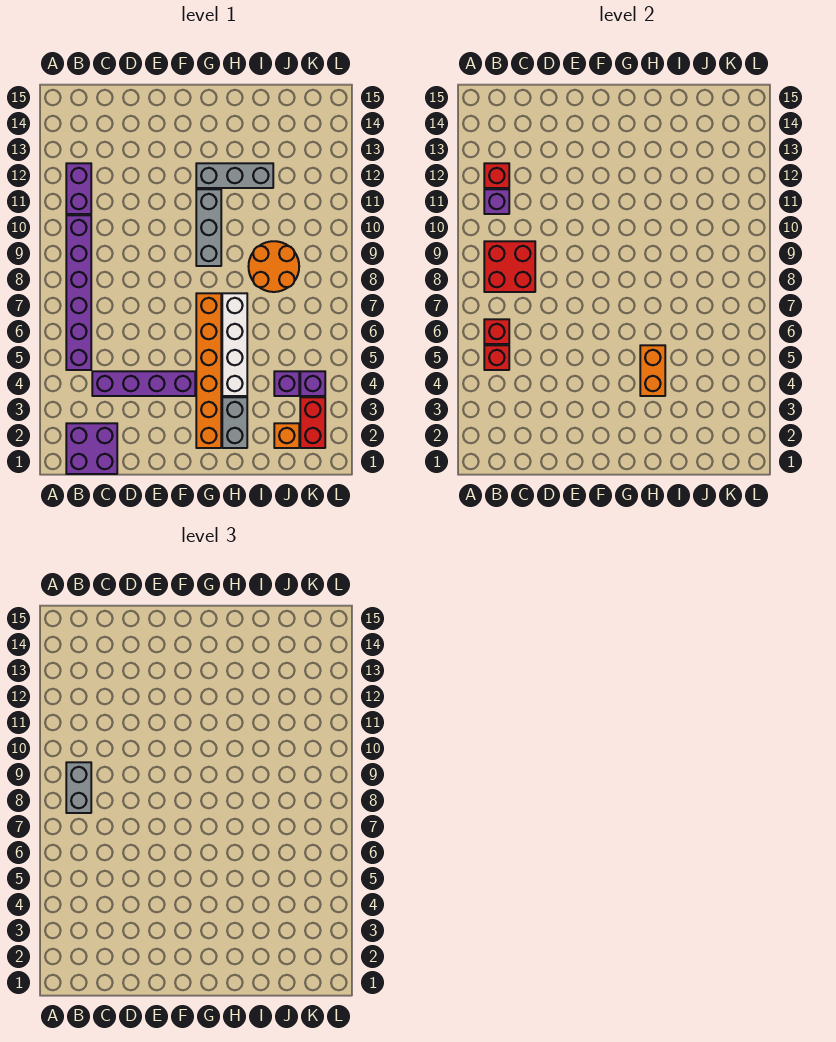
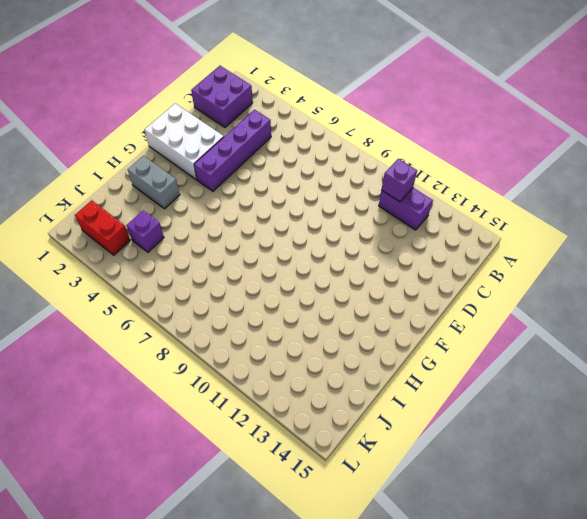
white 2x3 brick [145,103,224,179] -> none
none -> purple 1x6 brick [66,215,91,370]
none -> orange 1x6 brick [196,293,221,448]
none -> grey 1x3 brick [196,189,221,266]

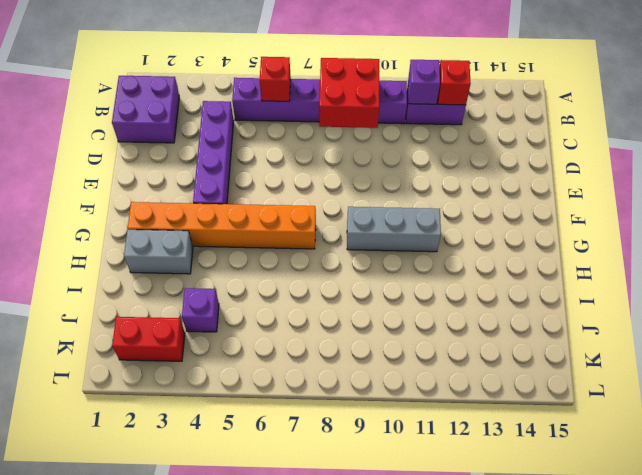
none -> grey 1x3 brick [196,163,273,188]
none -> white 1x4 brick [222,293,247,396]
none -> orange 2x2 round brick [249,241,299,292]

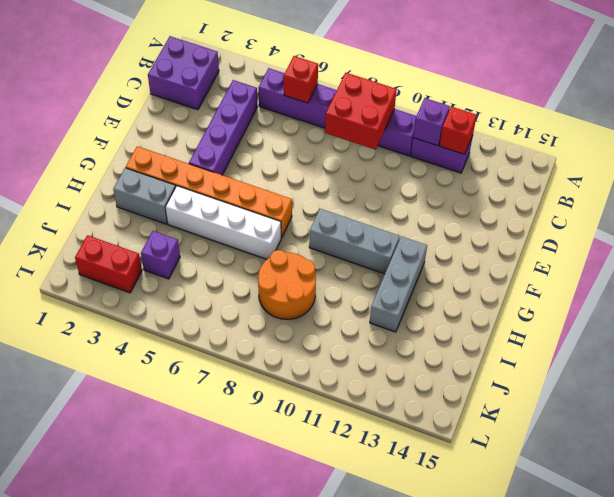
none -> orange 1x1 brick [274,423,299,448]
none -> purple 1x1 brick [300,371,325,396]
none -> red 1x1 brick [484,345,509,370]

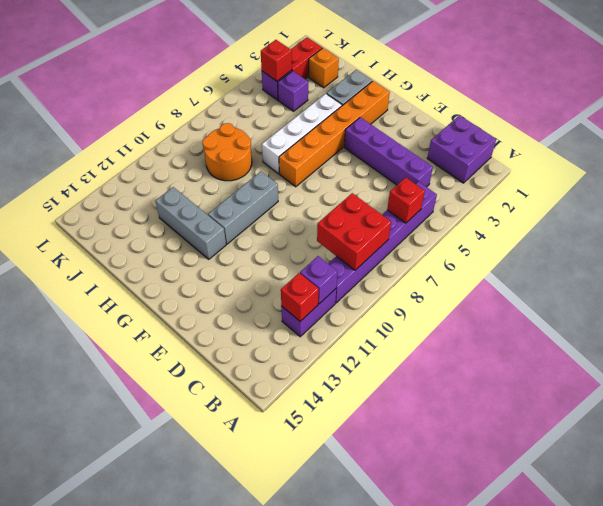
red 1x1 brick [261,40,292,81] -> red 1x1 brick moved to [484,345,509,370]
none -> orange 1x2 brick [640,345,665,396]
none -> grey 1x2 brick [66,762,91,813]

